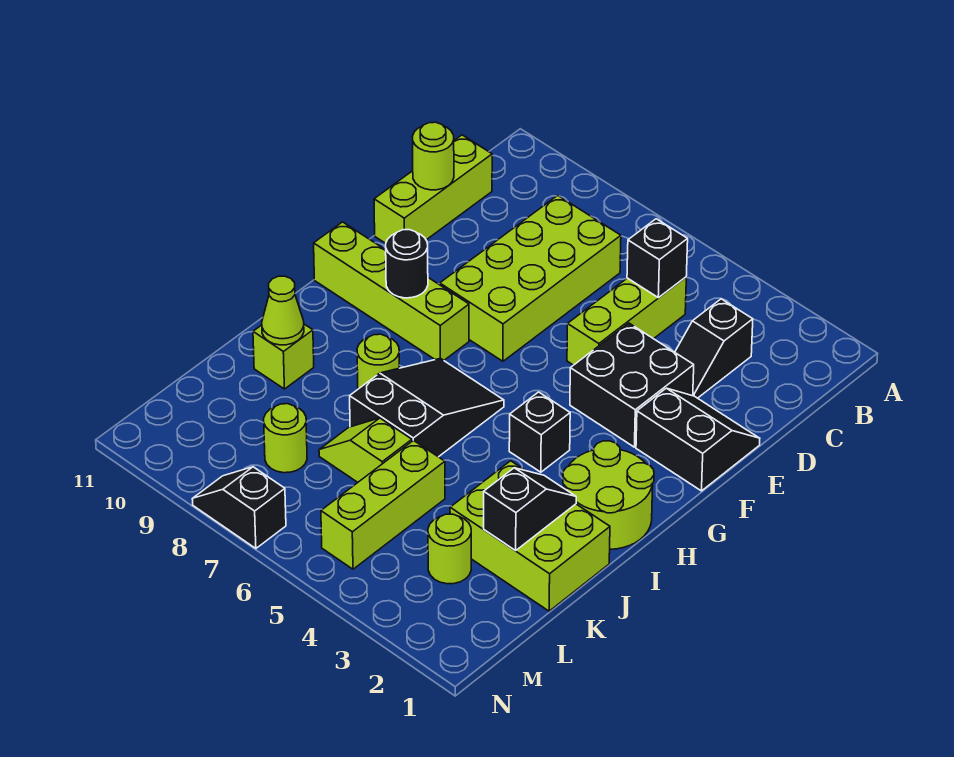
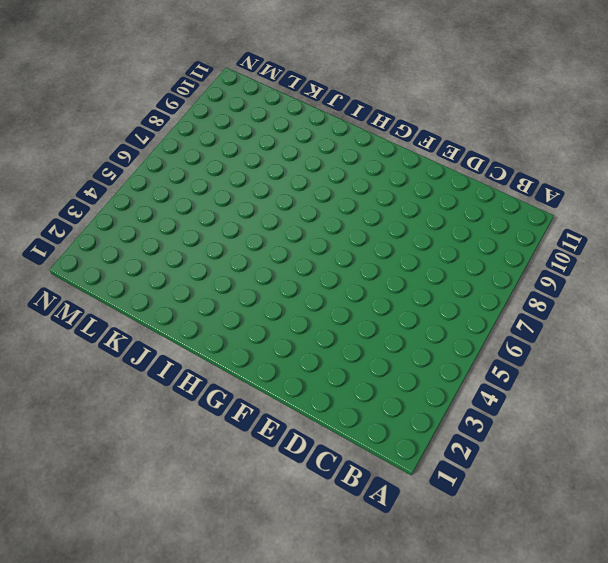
none -> black 1x2 slope [675,299,753,398]
none -> lime 1x3 brick [567,277,686,365]
none -> lime 2x4 brick [440,195,621,361]

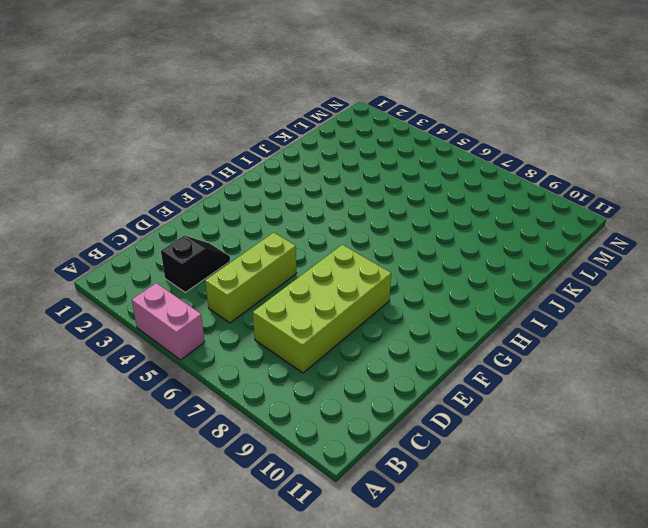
pink 1x2 brick [132,283,205,360] -> none
none -> lime 1x3 brick [374,135,492,243]
none -> black 2x2 slope [636,388,760,491]
none -> black 2x2 brick [570,323,694,447]

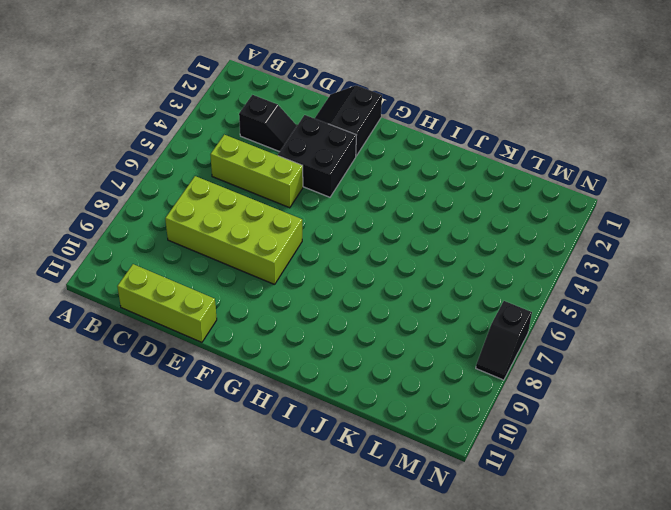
none -> lime 1x4 brick [314,222,469,360]
none -> lime 2x2 round brick [563,441,654,549]
none -> black 1x1 brick [509,392,570,472]

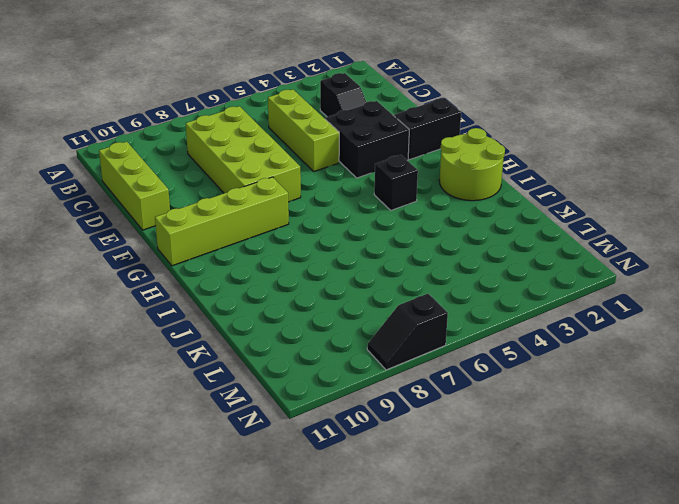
none -> black 2x3 slope [350,358,504,457]
none -> lime 1x1 round brick [357,334,399,389]
none -> lime 2x3 brick [450,461,610,611]

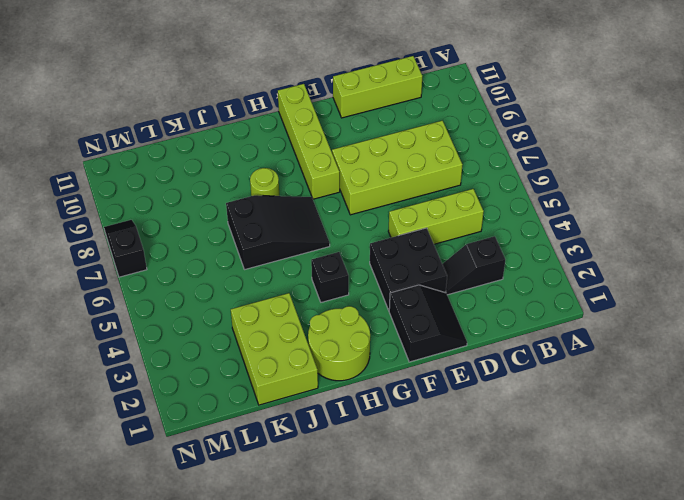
none -> lime 1x1 brick [253,324,314,389]
none -> lime 1x3 brick [321,440,445,569]
none -> lime 1x2 slope [319,418,412,482]

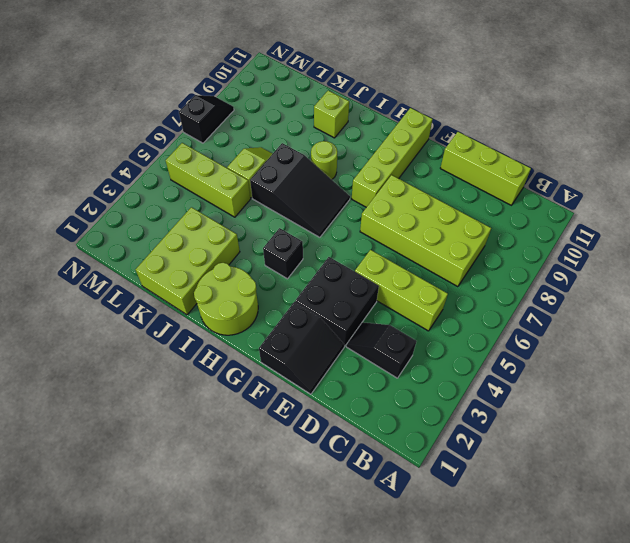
none -> lime 1x1 round brick [428,514,471,584]
none -> lime 1x1 round brick [264,404,307,473]
none -> black 1x1 brick [627,219,688,298]

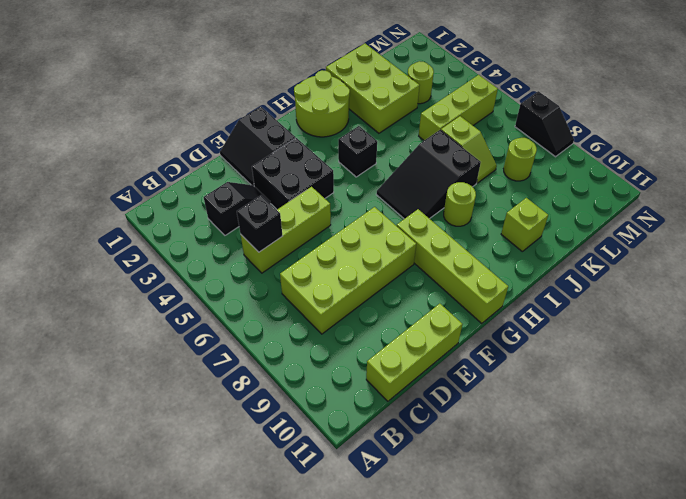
none -> lime 1x1 round brick [413,122,454,190]
none -> black 1x1 round brick [386,230,428,298]
none -> black 1x2 slope [484,468,576,551]

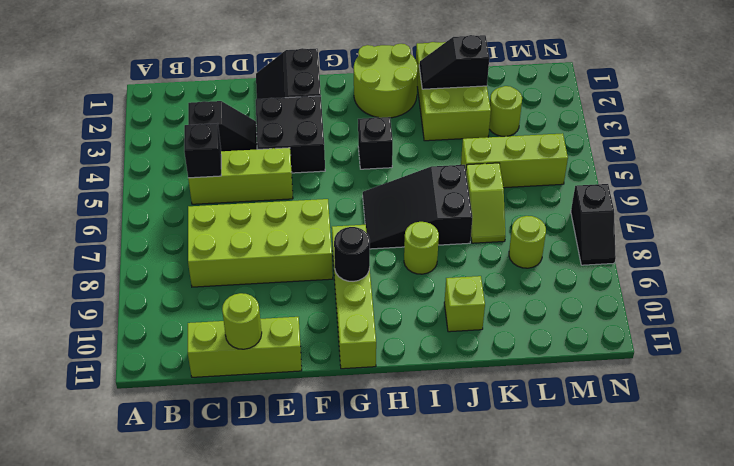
none -> lime 1x1 cone [262,276,304,345]

